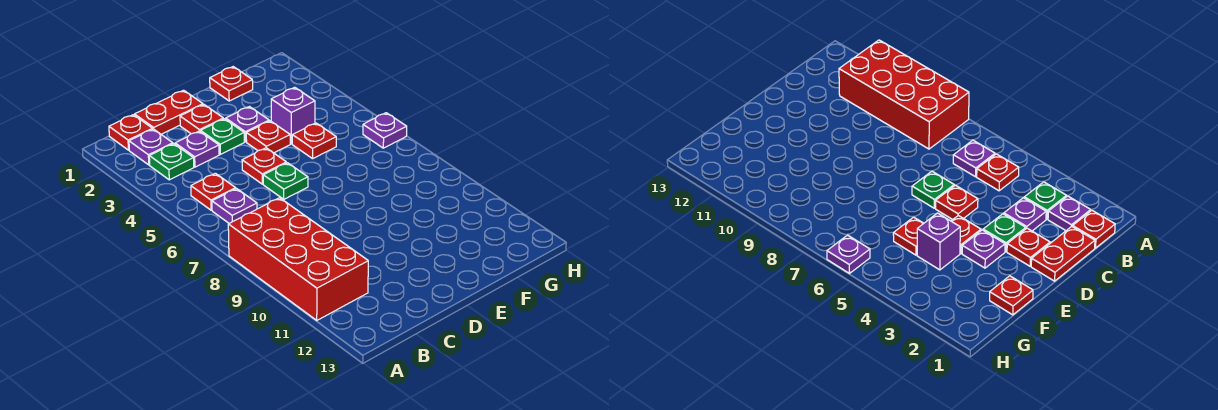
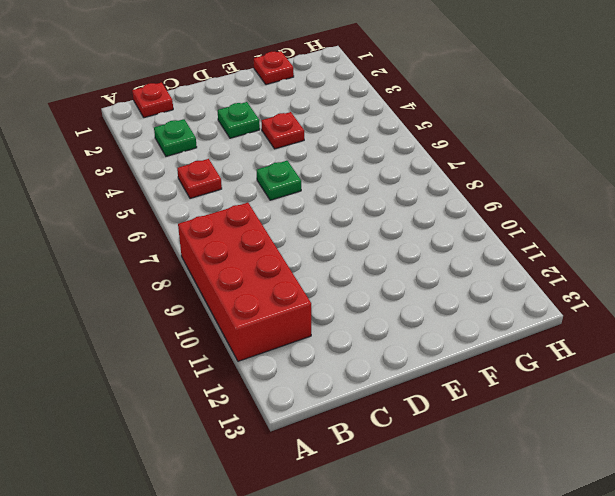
none -> purple 1x1 plate [129,129,173,165]
none -> purple 1x1 plate [212,189,257,223]
none -> red 1x2 plate [135,90,203,134]

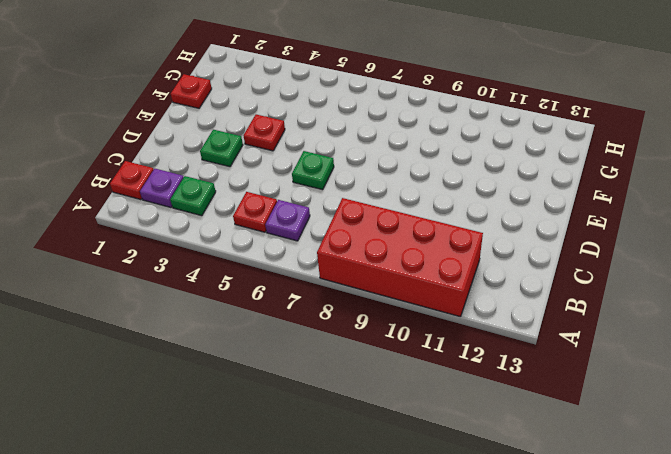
none -> red 1x2 plate [135,90,203,134]
none -> purple 1x1 plate [175,131,219,167]
none -> red 1x1 plate [180,105,223,134]

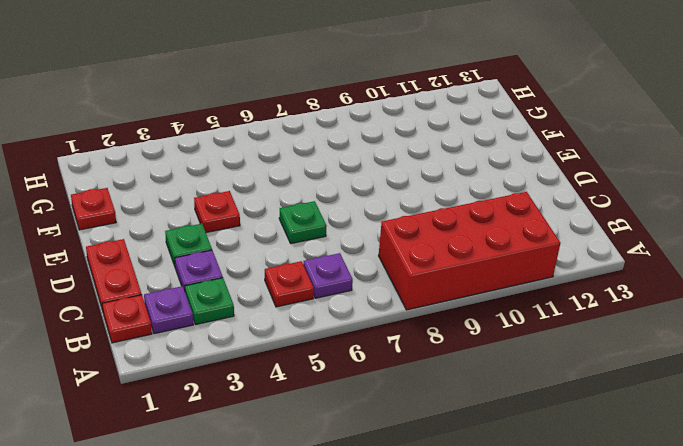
none -> red 1x1 plate [180,105,223,134]
none -> red 1x1 plate [242,148,286,184]
none -> purple 1x1 plate [226,107,269,142]

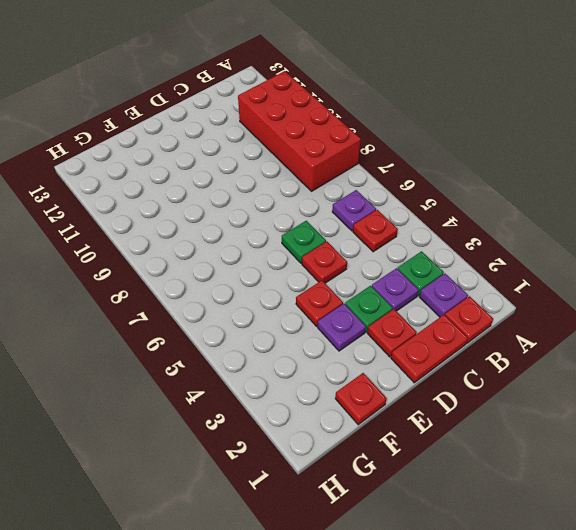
none -> purple 1x1 brick [271,87,315,144]
none -> red 1x1 plate [292,123,336,159]
none -> purple 1x1 plate [363,113,407,148]

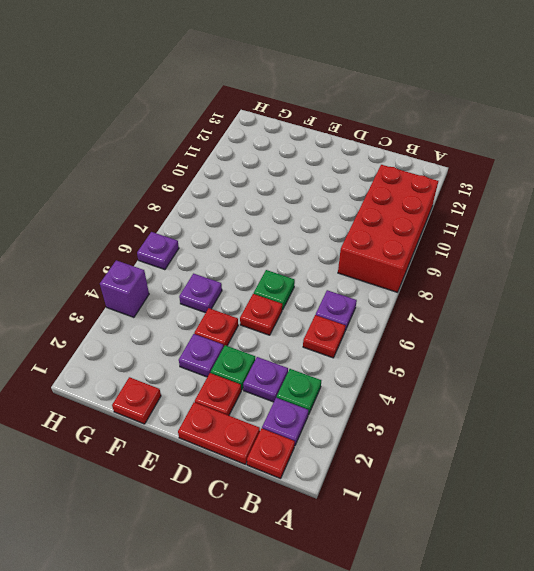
purple 1x1 plate [179,274,222,313] -> red 1x1 plate [292,123,336,159]
purple 1x1 brick [100,260,149,317] -> purple 1x1 brick moved to [271,87,315,144]

